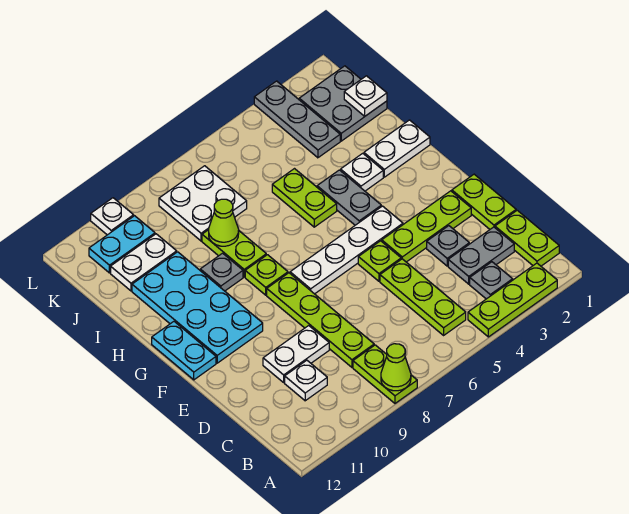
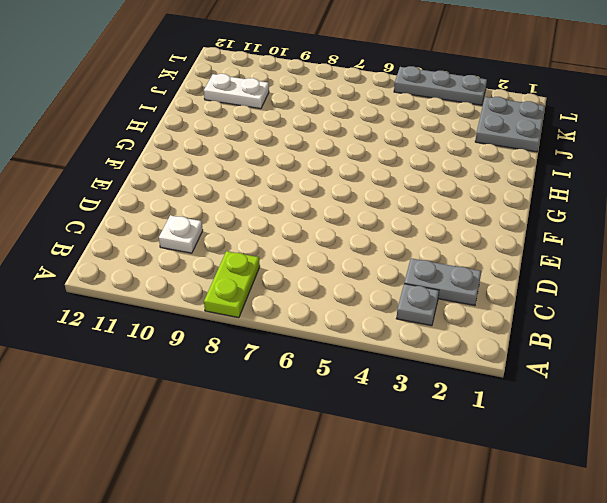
grey 1x3 plate [394,66,487,105] -> grey 1x3 plate turned to [254,81,340,158]
none -> lime 1x3 plate [468,263,557,337]
none -> lime 1x2 plate [495,210,559,266]
none -> lime 1x3 plate [380,259,466,335]
none -> lime 1x4 plate [267,273,374,367]

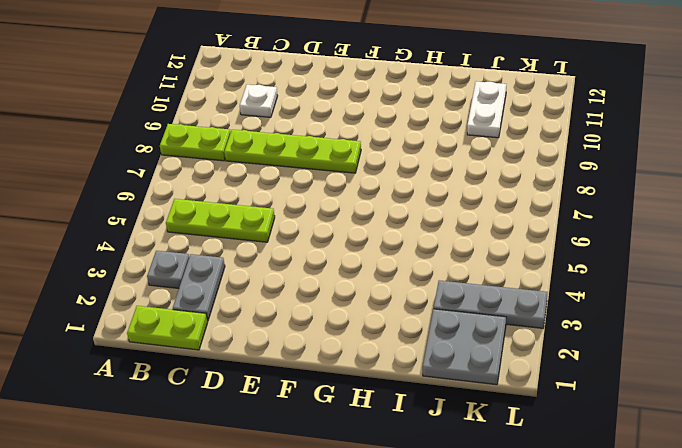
none -> lime 1x3 plate [468,263,557,337]
none -> lime 1x2 plate [452,174,516,229]
none -> grey 1x1 plate [427,226,469,266]
none -> white 1x2 plate [263,326,329,382]

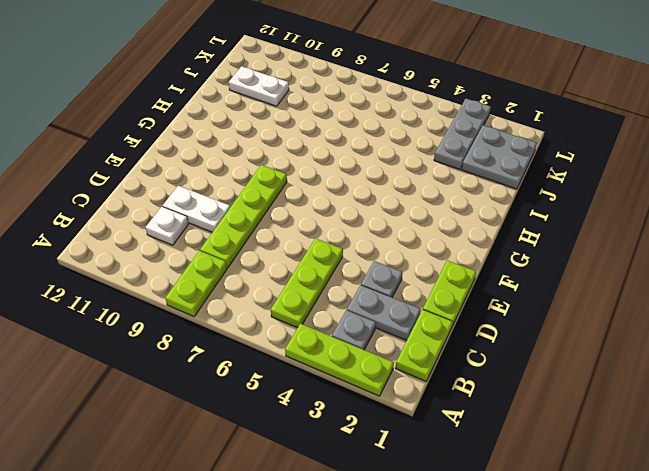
none -> lime 1x3 plate [382,191,471,262]
none -> lime 1x1 plate [358,241,401,281]
none -> white 1x4 plate [290,206,403,294]
none -> cyan 2x4 plate [132,252,263,363]

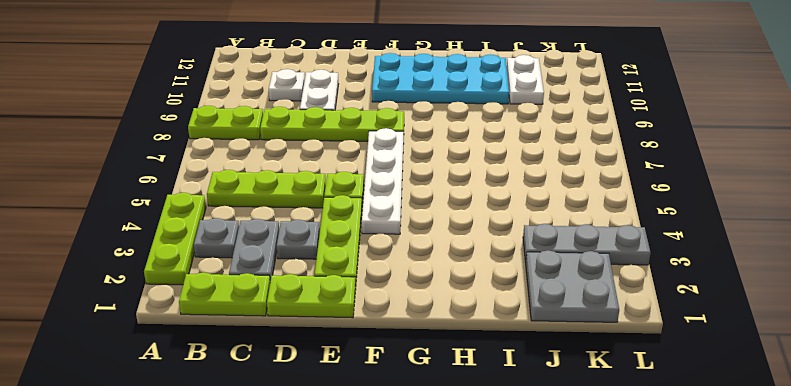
none -> cyan 1x2 plate [152,322,216,380]
none -> grey 1x2 plate [317,170,381,225]
none -> lime 1x1 plate [245,255,288,295]
none -> white 1x2 plate [364,120,430,177]

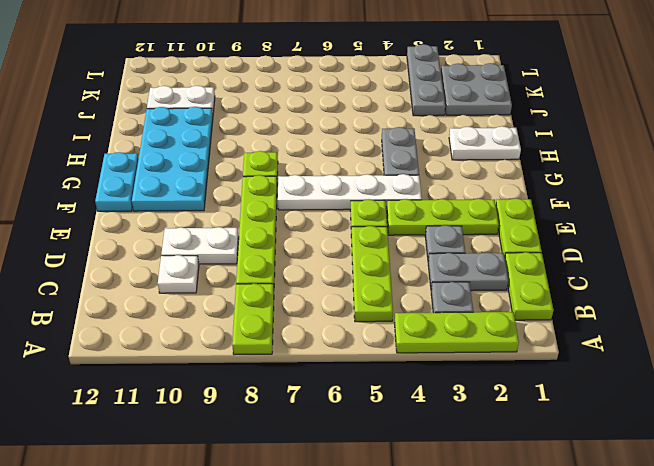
none -> white 1x1 plate [341,153,383,191]
none -> lime 1x2 plate [272,169,337,227]
none -> lime 1x2 plate [202,230,266,277]
none -> grey 1x1 plate [200,253,243,291]

